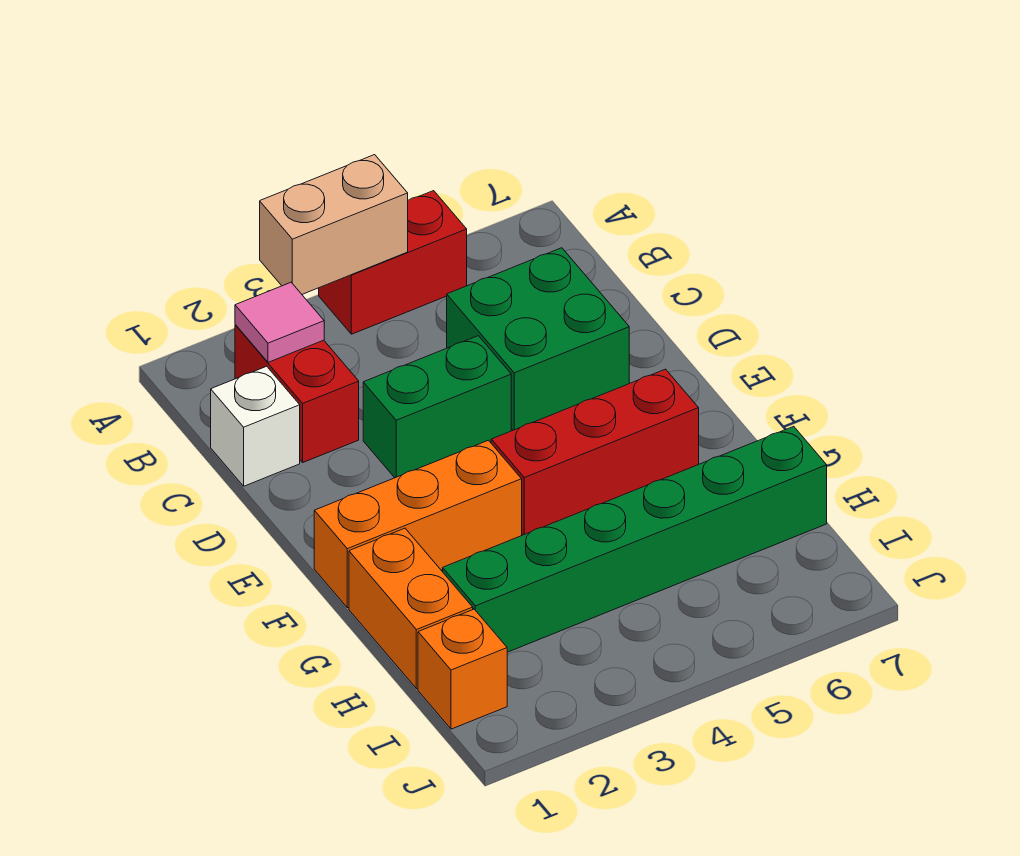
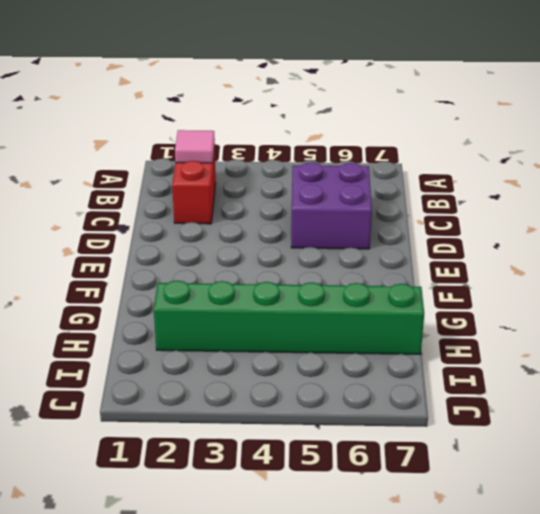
purple 2x2 brick [291,162,372,249] -> green 2x2 brick [447,248,629,430]
none -> red 1x2 brick [319,191,467,334]
none -> white 1x1 brick [211,366,300,486]
none -> green 1x2 brick [363,336,511,478]

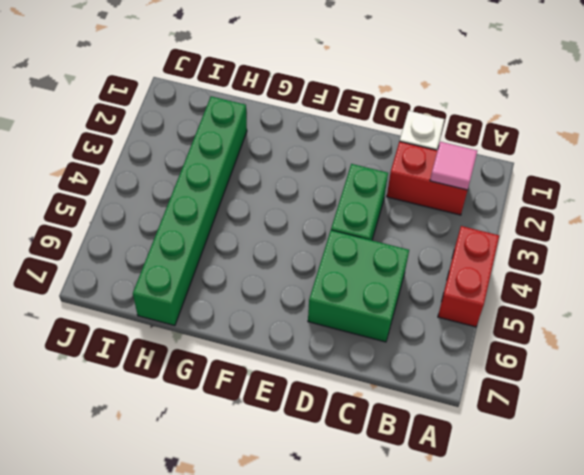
none -> orange 1x3 brick [314,440,522,608]
none -> red 1x3 brick [491,369,699,535]
none -> orange 1x2 brick [349,528,473,689]

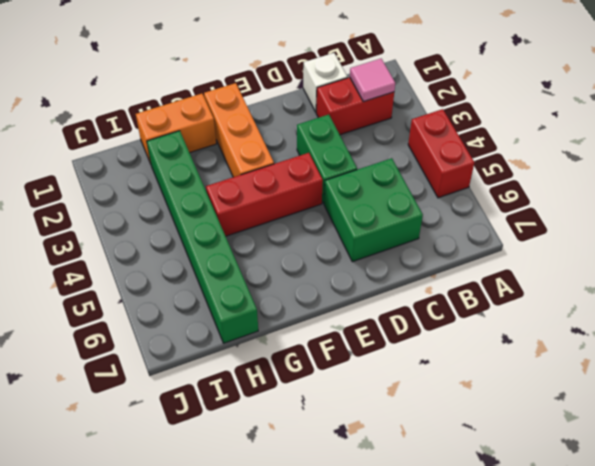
red 1x3 brick [206,153,323,236] -> red 1x3 brick turned to [491,369,699,535]
none -> orange 1x1 brick [418,609,507,729]
none -> tan 1x2 brick [260,155,408,294]

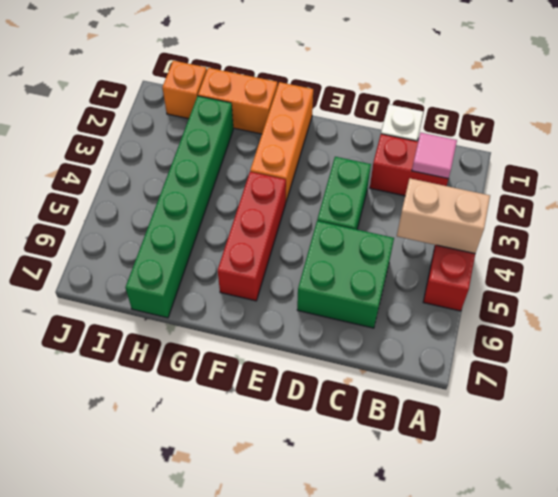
tan 1x2 brick [397,178,490,254] -> tan 1x2 brick turned to [260,155,408,294]

